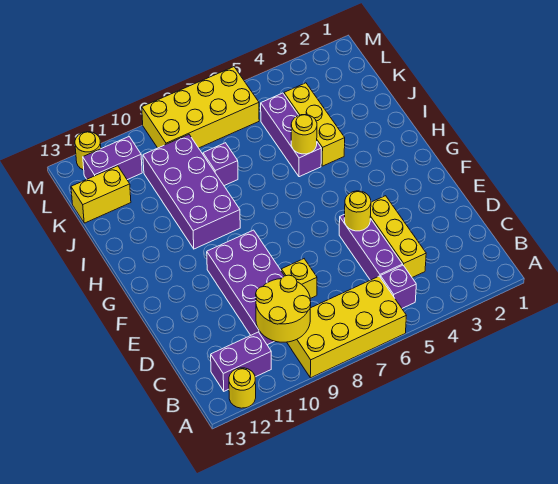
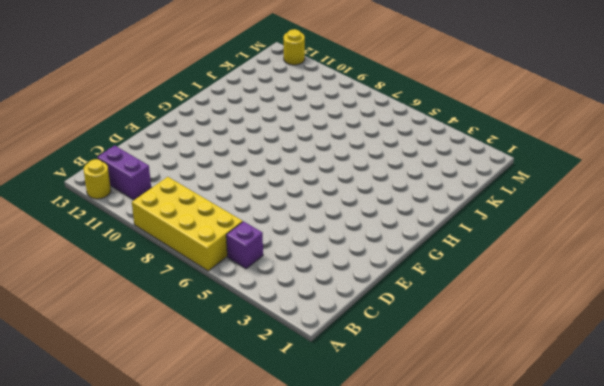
none -> yellow 1x3 brick [370,196,426,277]
none -> purple 1x3 brick [339,214,403,280]
none -> purple 2x4 brick [207,230,284,345]

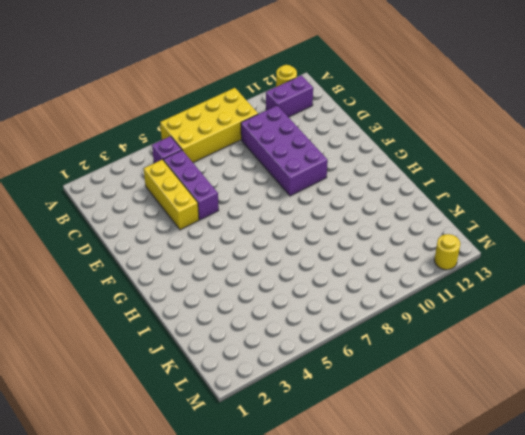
none -> yellow 1x1 brick [281,259,317,299]
none -> purple 2x4 brick [143,135,240,249]
none -> yellow 1x3 brick [284,83,345,166]

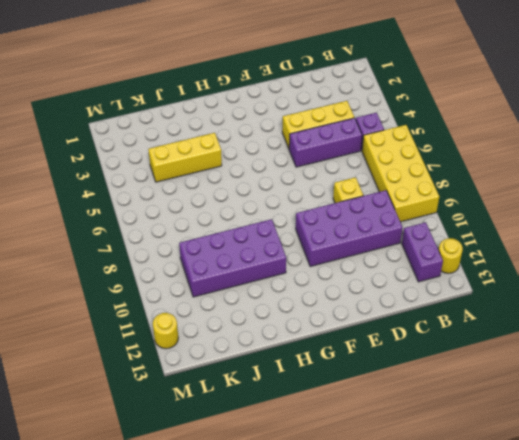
none -> purple 1x3 brick [261,93,321,177]
none -> purple 1x1 brick [203,143,238,186]
none -> yellow 1x2 brick [71,166,131,223]

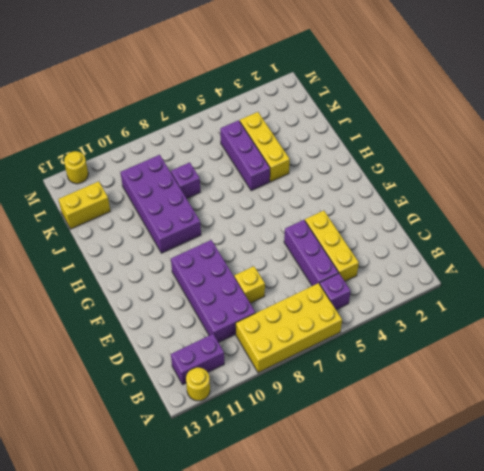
none -> yellow 2x4 brick [142,67,259,148]
none -> purple 1x2 brick [83,137,142,180]
none -> yellow 2x2 round brick [256,275,311,342]

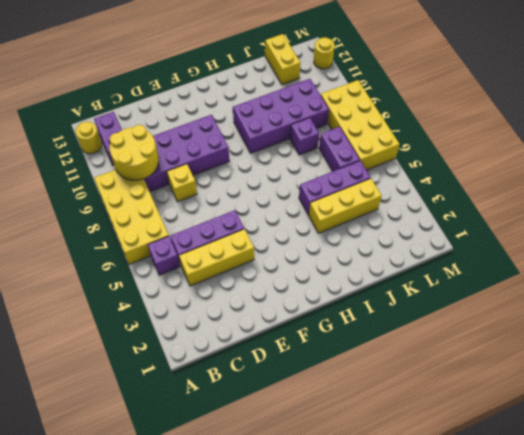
purple 1x2 brick [319,127,360,171] -> purple 1x2 brick moved to [83,137,142,180]
none -> yellow 1x1 round brick [344,191,371,231]
none -> yellow 1x1 round brick [291,115,317,154]

